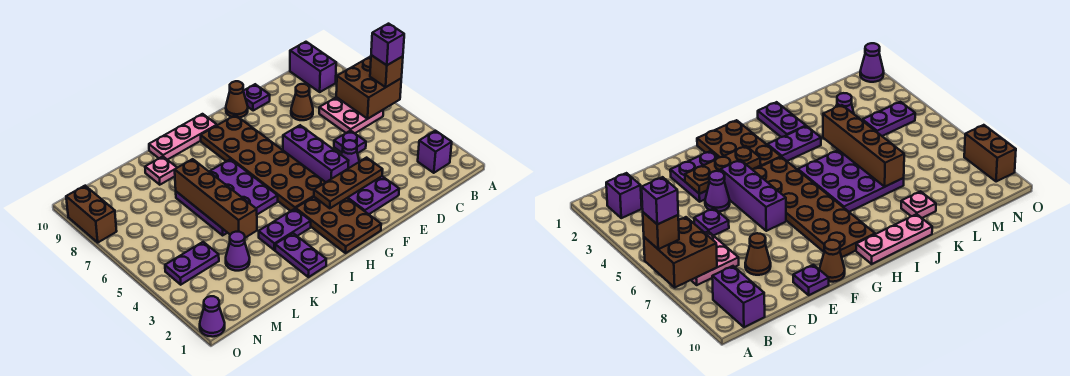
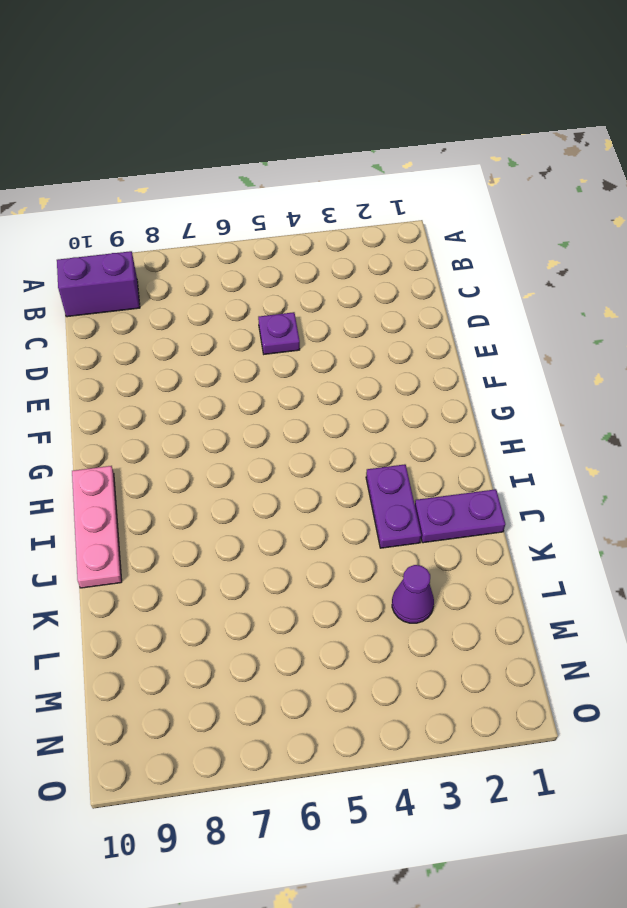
none -> purple 1x1 brick [418,131,452,173]
none -> pink 2x2 plate [319,97,383,133]
none -> brown 1x1 cone [291,84,313,120]

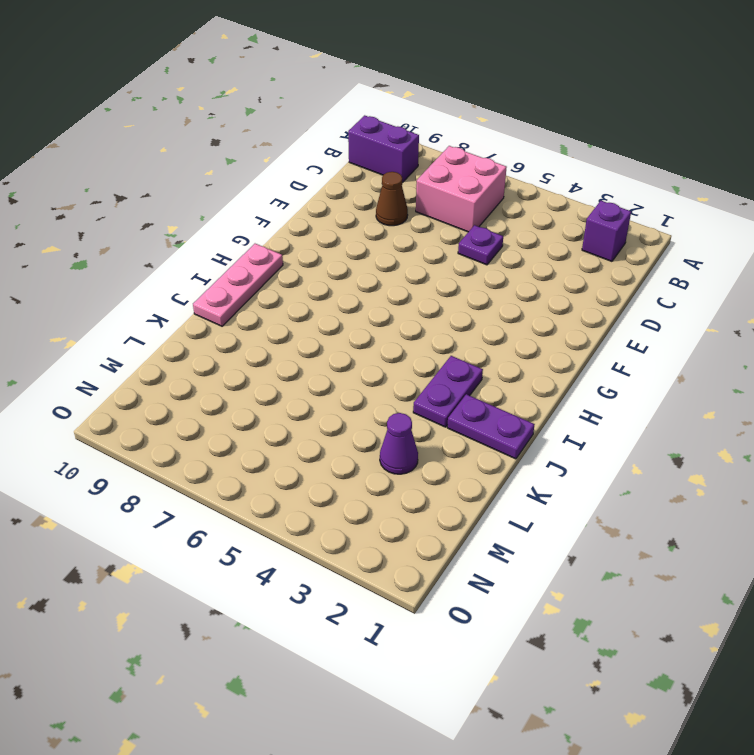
pink 2x2 brick [416,146,507,232] -> pink 2x2 plate [319,97,383,133]
none -> purple 2x2 plate [347,176,399,214]
none -> purple 1x1 cone [341,140,359,168]
none -> purple 1x1 plate [243,84,270,110]

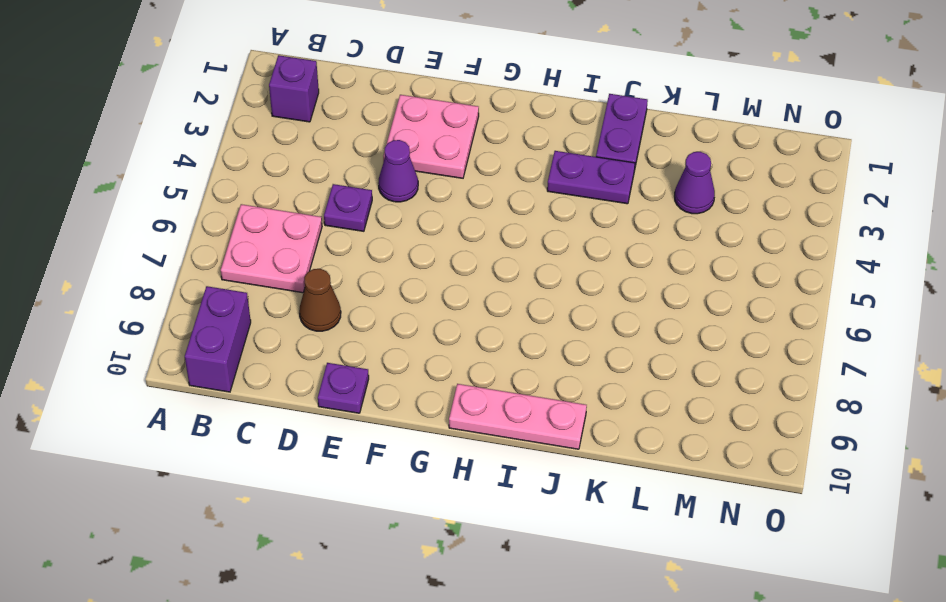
pink 2x2 plate [383,95,479,178] -> purple 2x2 plate [347,176,399,214]
none -> purple 1x3 brick [283,125,348,182]
none -> brown 1x1 cone [226,81,248,118]
none -> brown 2x3 plate [296,197,381,253]

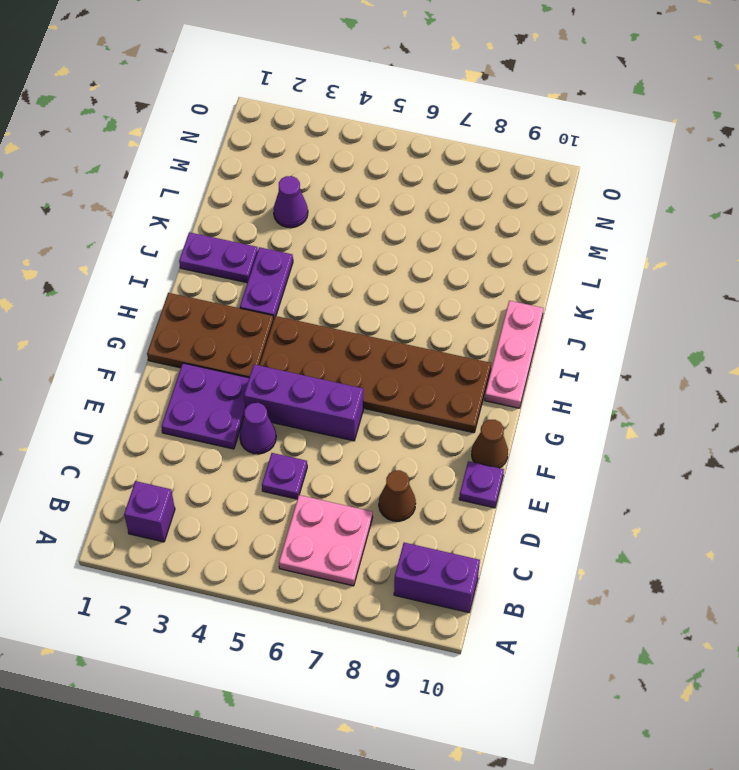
none -> purple 3x3 plate [176,159,278,235]
none -> pink 1x1 plate [145,157,177,185]
none -> purple 1x2 plate [165,242,219,285]

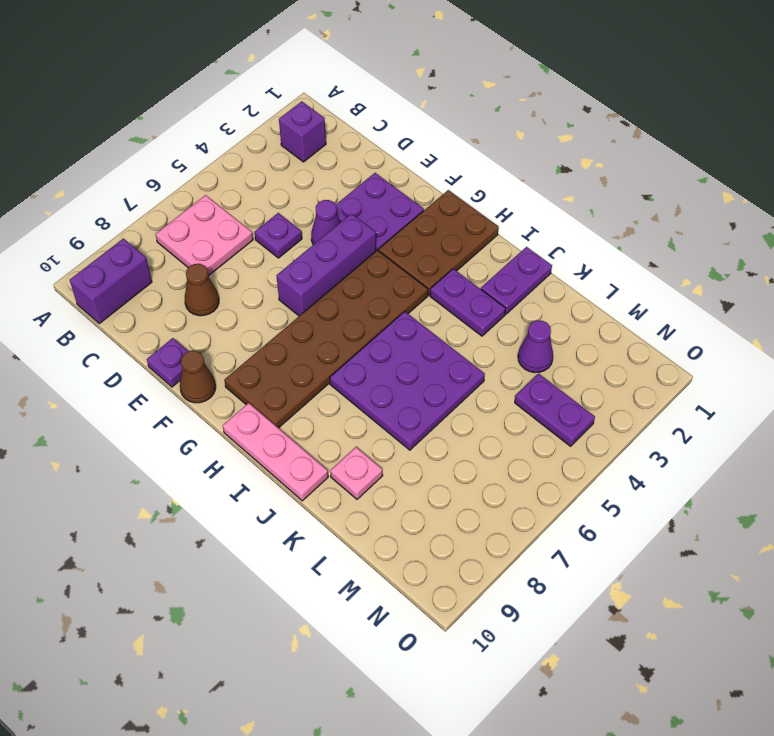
none -> purple 1x1 cone [200,296,225,337]
none -> brown 1x2 brick [66,186,117,242]
none -> brown 2x2 brick [336,57,401,119]

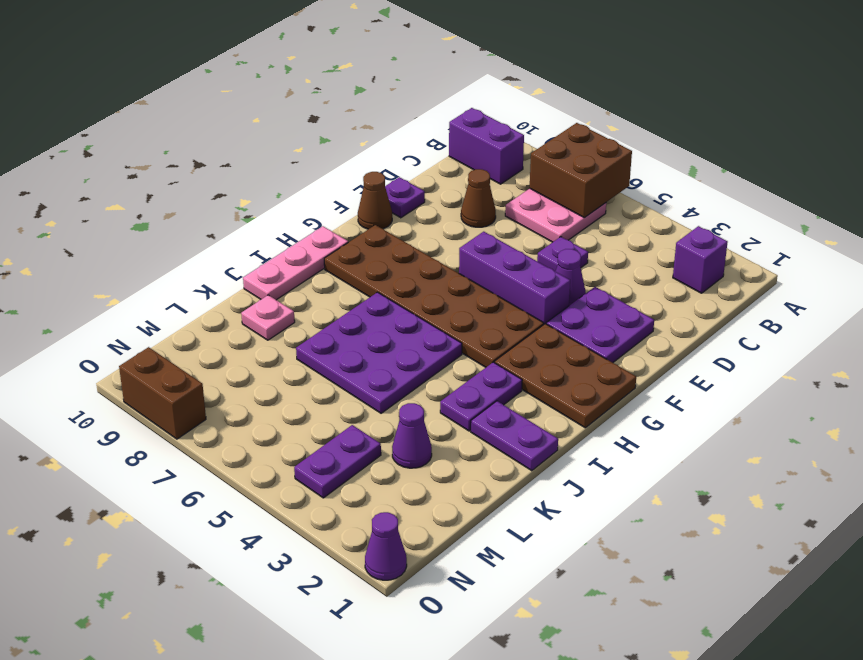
none -> brown 1x3 plate [314,158,383,208]
none -> brown 1x4 brick [175,159,257,238]
none -> brown 1x1 brick [370,55,403,87]

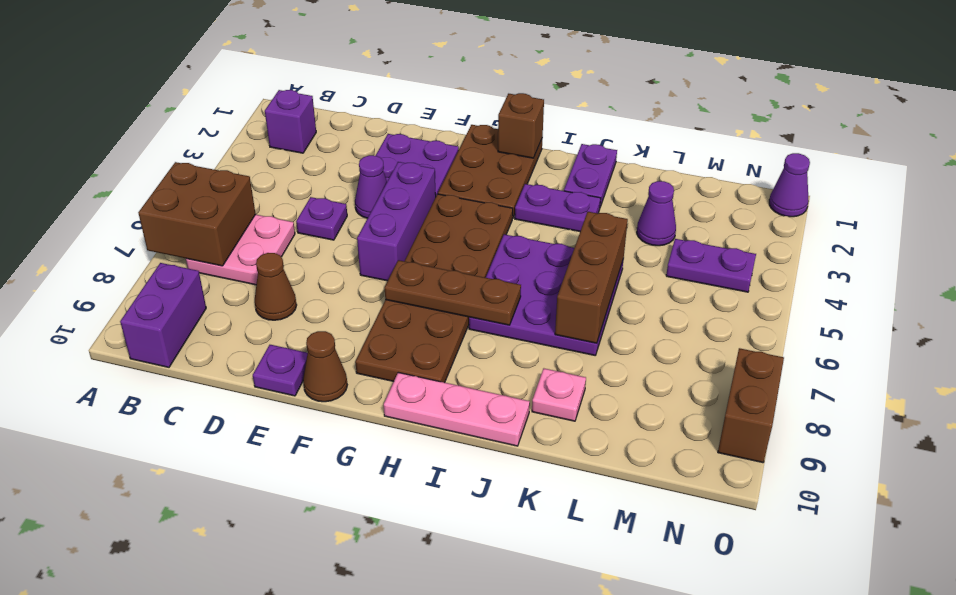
brown 1x3 plate [385,260,521,325] -> brown 1x3 plate moved to [314,158,383,208]
brown 1x1 brick [498,93,544,158] -> brown 1x1 brick moved to [370,55,403,87]
brown 1x3 brick [555,212,628,343] -> brown 1x4 brick [175,159,257,238]
none -> purple 1x1 brick [371,24,404,65]

